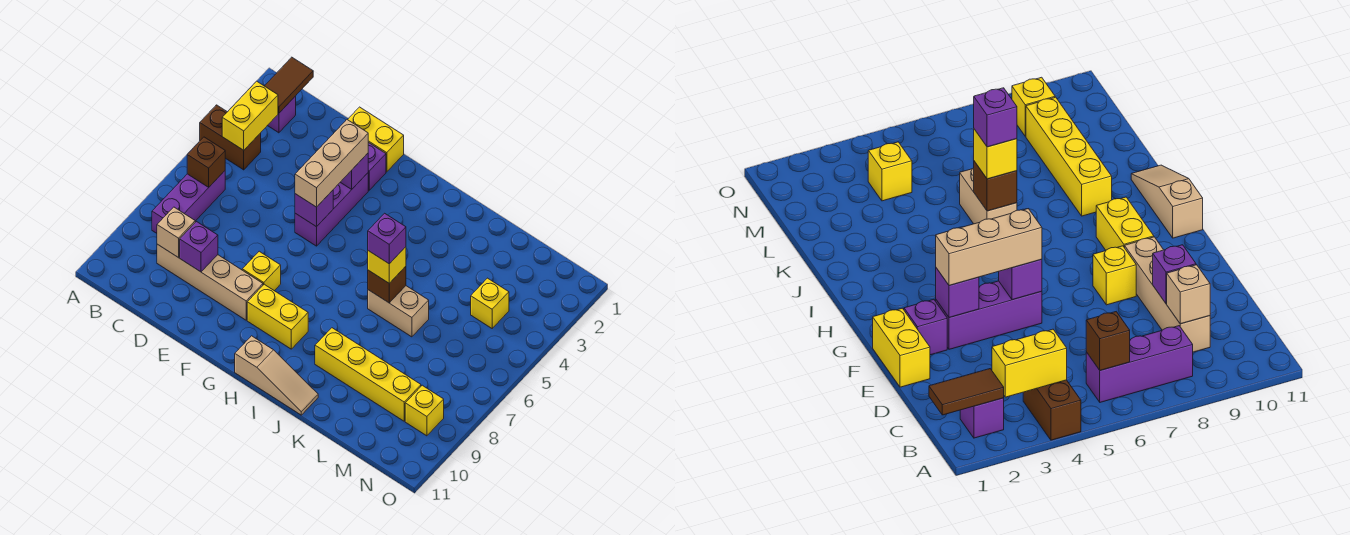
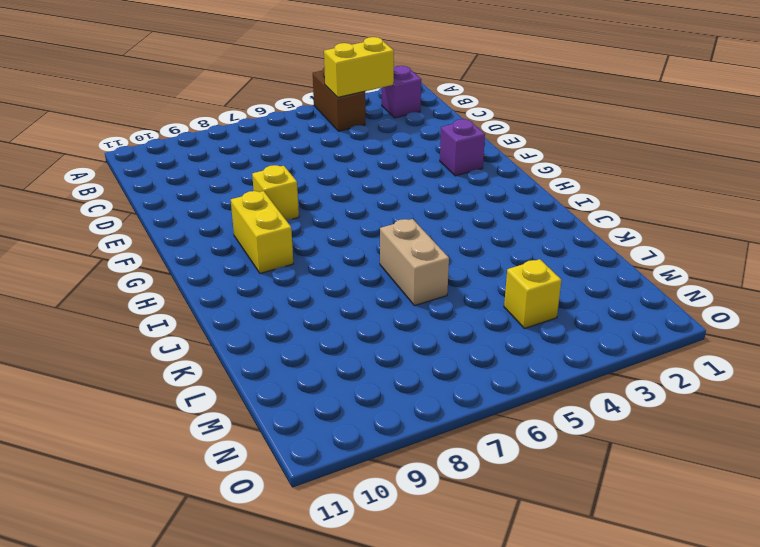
none -> purple 1x3 brick [152,171,225,233]
none -> tan 1x4 brick [157,244,263,320]
none -> yellow 1x2 brick [348,107,404,172]

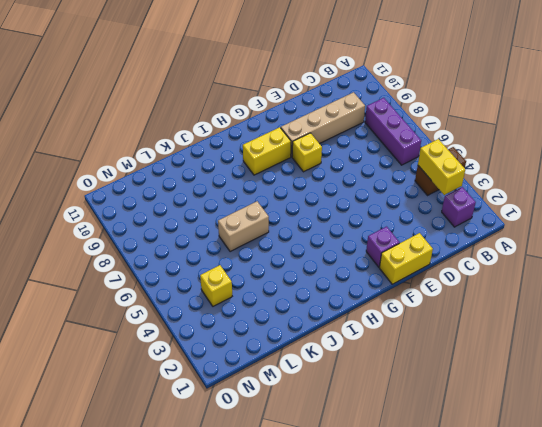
none -> purple 1x3 brick [295,173,368,246]
none -> tan 1x3 slope [235,336,318,415]
none -> yellow 1x4 brick [315,328,421,421]

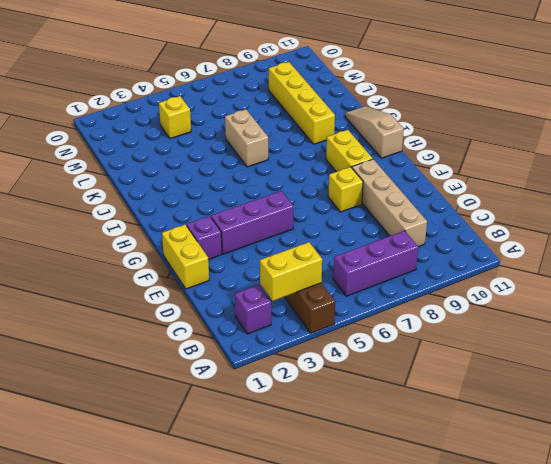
none -> yellow 1x1 brick [405,385,444,436]
none -> brown 1x2 tile [265,57,313,113]
none -> brown 1x1 brick [187,137,225,187]

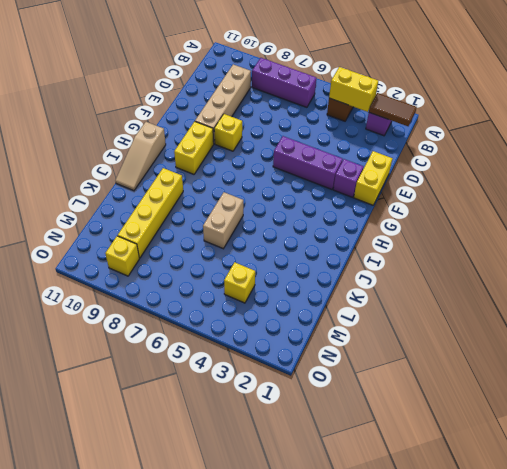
none -> brown 1x1 brick [187,137,225,187]
none -> tan 1x1 brick [157,207,195,257]
none -> purple 1x1 brick [180,222,218,272]

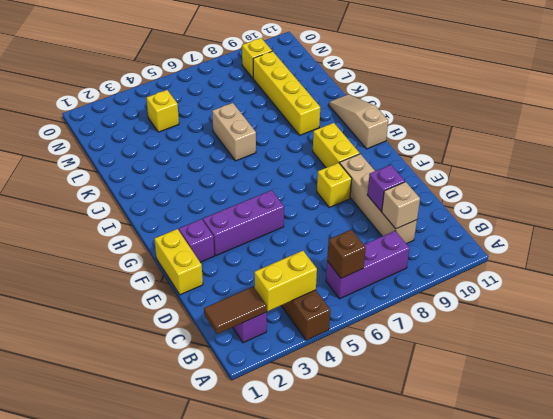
none -> purple 1x1 brick [340,153,368,190]
none -> purple 1x1 brick [295,190,333,227]
none -> brown 1x1 brick [368,266,406,303]

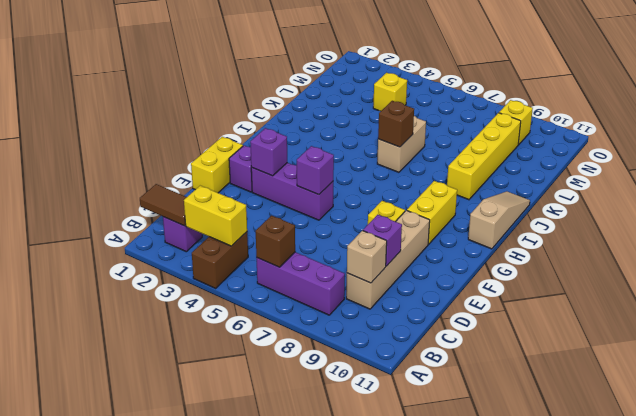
none -> tan 1x3 brick [295,120,368,207]
none -> yellow 1x1 brick [368,247,406,283]
none -> purple 1x1 brick [368,213,406,264]

